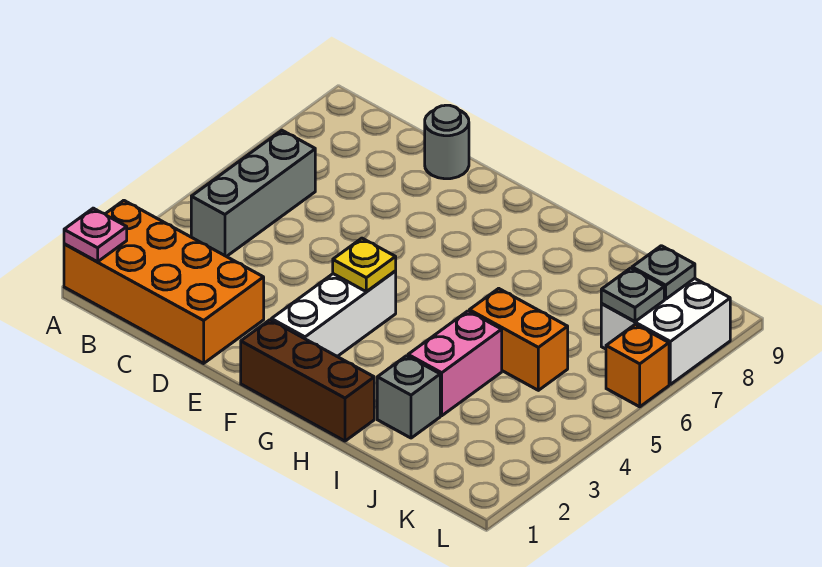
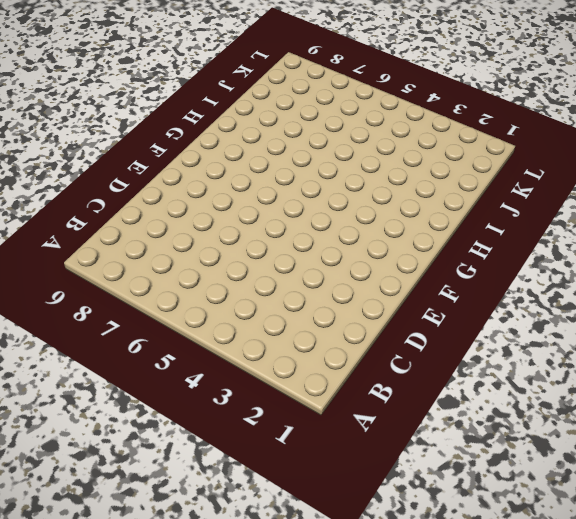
none -> orange 2x4 brick [64,200,264,363]
none -> grey 1x3 brick [191,130,315,257]
none -> grey 1x1 round brick [425,105,469,179]

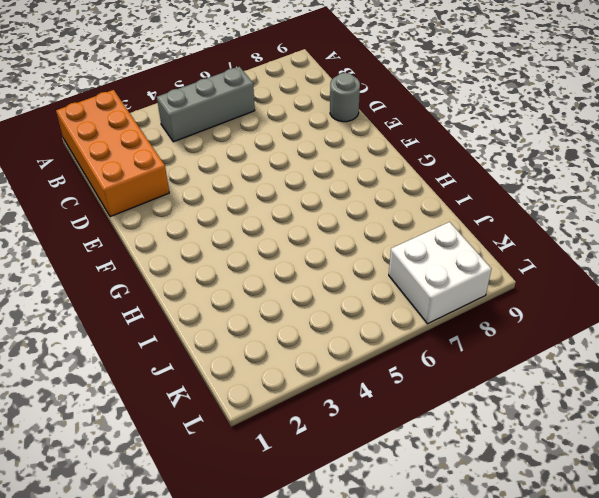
none -> brown 1x3 brick [241,320,374,441]
none -> white 1x3 brick [271,271,396,357]
none -> grey 1x1 brick [377,356,440,438]

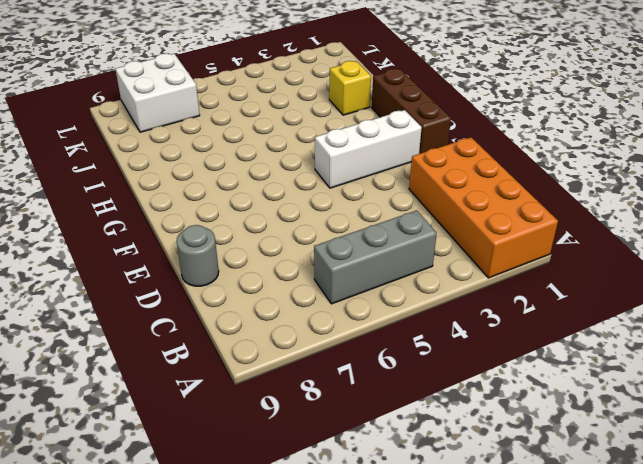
yellow 1x1 brick [329,61,371,115] -> grey 1x1 brick [377,356,440,438]
none -> pink 1x2 brick [408,311,502,416]
none -> orange 1x2 brick [469,288,568,390]
none -> orange 1x1 brick [606,324,669,407]

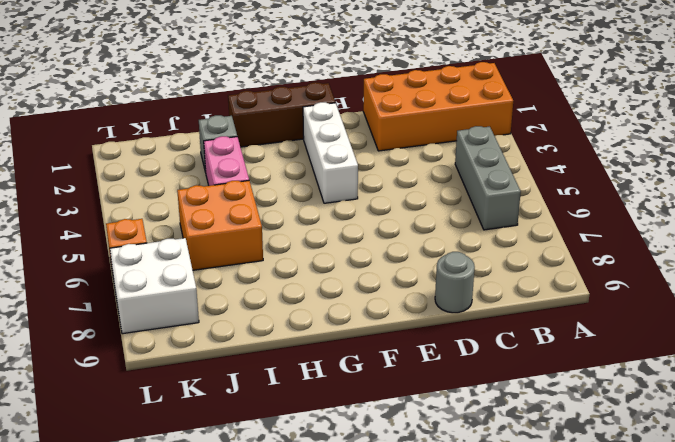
orange 2x2 brick [177,181,263,270] -> orange 1x2 brick [469,288,568,390]
none -> pink 1x1 plate [64,208,127,262]
none -> yellow 1x1 plate [333,238,396,292]
none -> grey 1x1 plate [601,268,664,321]

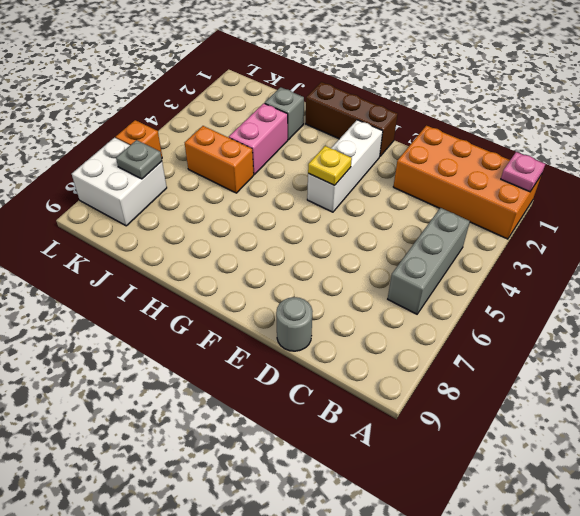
none -> grey 1x1 plate [632,246,695,299]

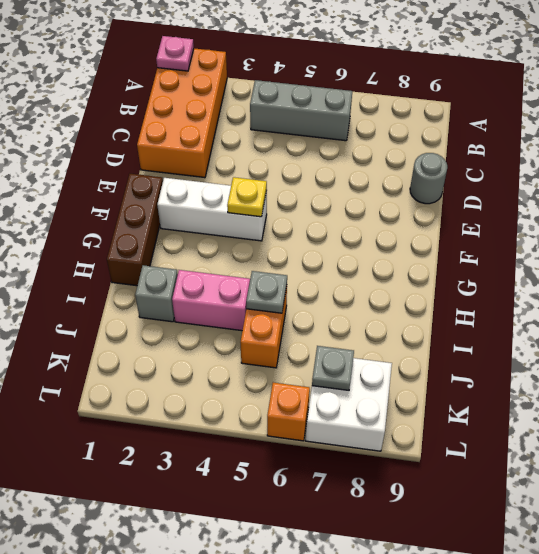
grey 1x1 plate [246,271,287,313] -> grey 1x1 plate moved to [632,246,695,299]

